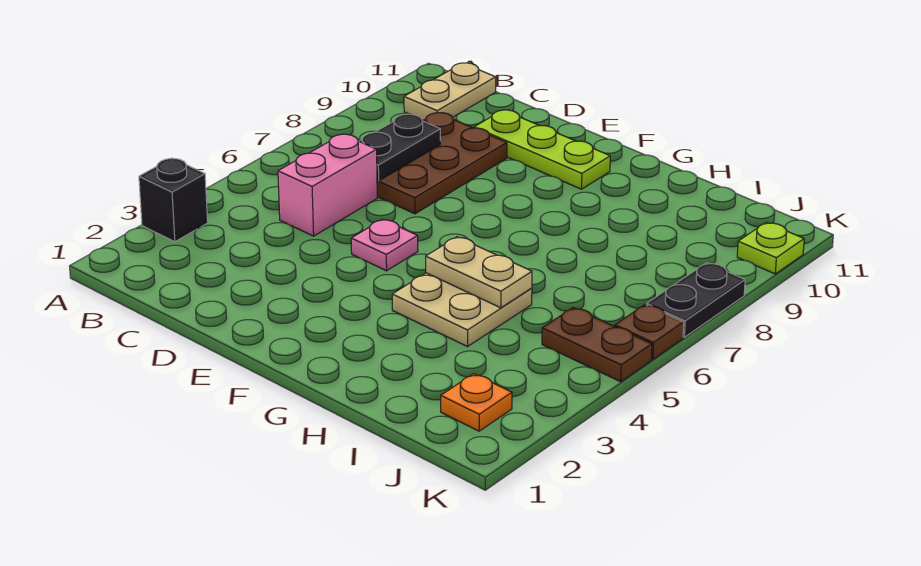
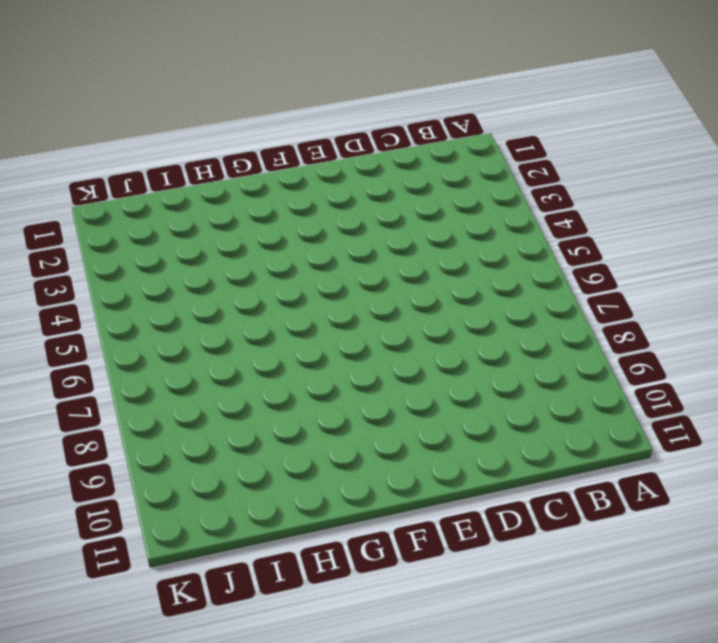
none -> black 1x1 brick [139,158,208,242]
none -> tan 1x2 plate [404,63,496,120]
none -> pink 1x2 brick [278,134,377,236]

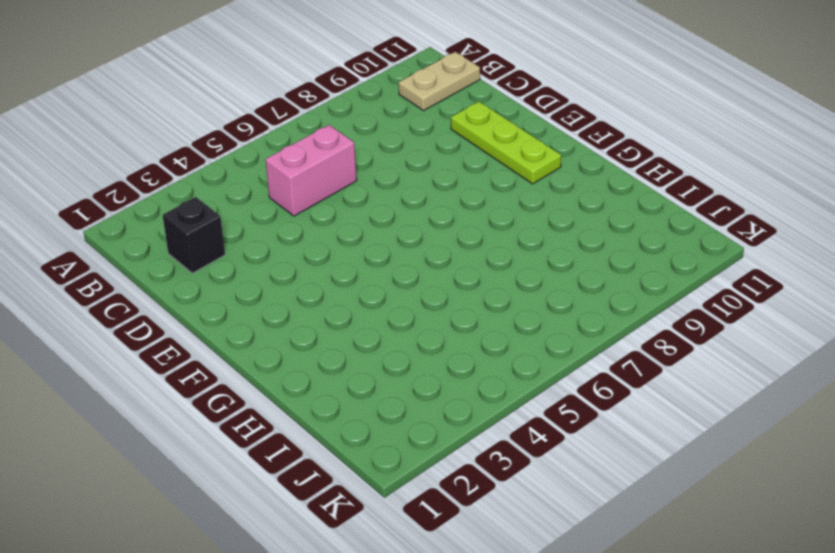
black 1x1 brick [163,197,225,273] -> black 1x1 brick moved to [139,158,208,242]
none -> brown 2x3 plate [377,113,507,214]
none -> pink 1x1 plate [351,219,418,271]
none -> tan 2x2 plate [392,273,532,347]

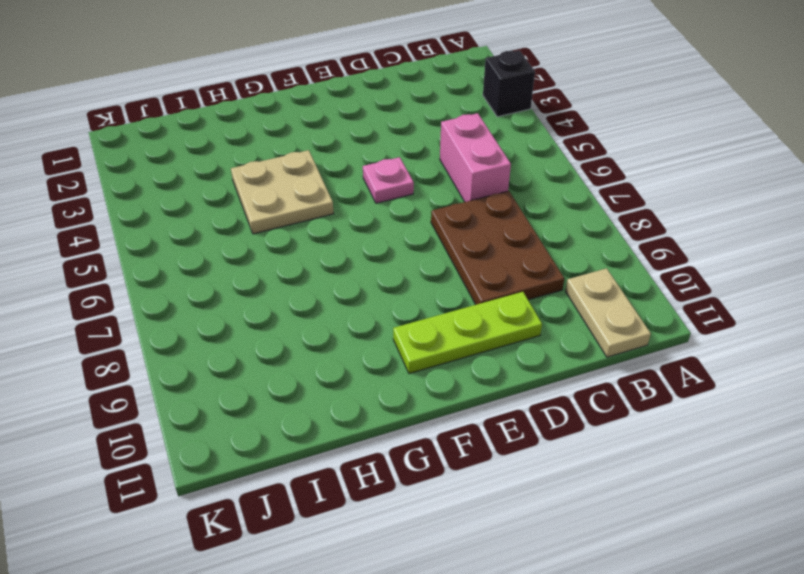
none -> orange 1x1 plate [441,374,512,431]
none -> brown 1x2 plate [542,308,652,382]
none -> brown 1x1 plate [615,305,684,359]

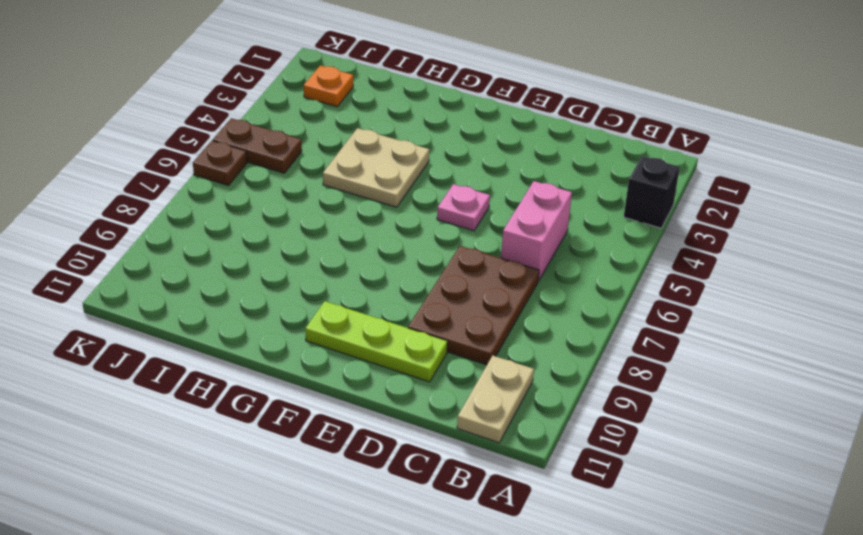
none -> black 1x2 plate [647,263,745,337]
none -> lime 1x1 plate [737,222,804,274]
none -> black 1x2 plate [359,114,440,181]

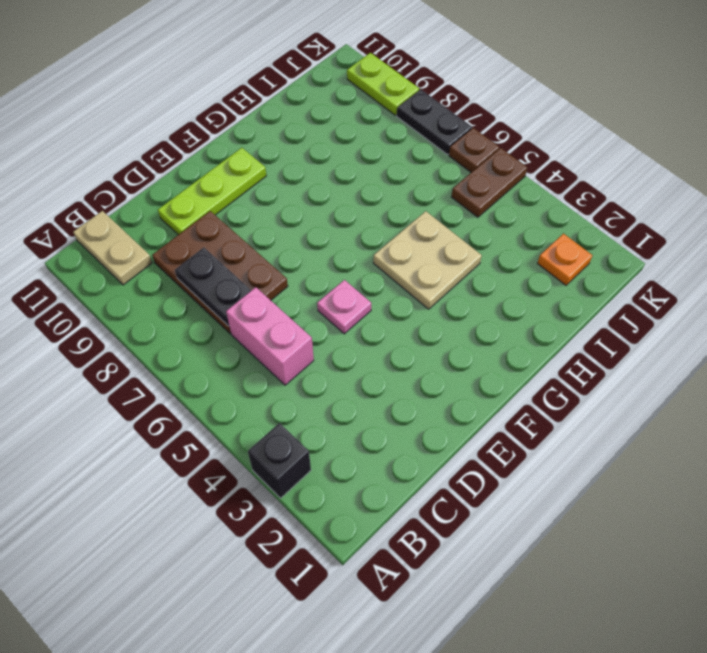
lime 1x2 plate [347,53,419,115] -> lime 1x1 plate [737,222,804,274]
none -> tan 1x2 plate [426,237,532,308]

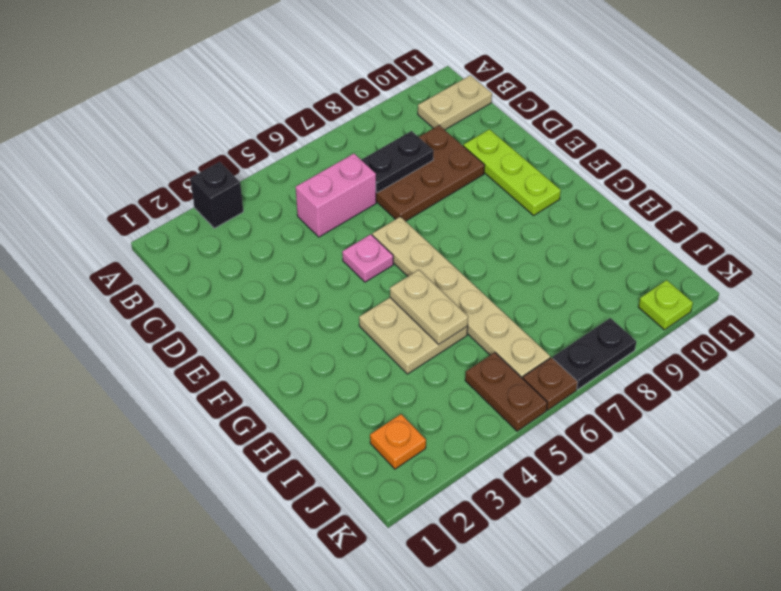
tan 1x6 plate [372,217,550,378] -> none

